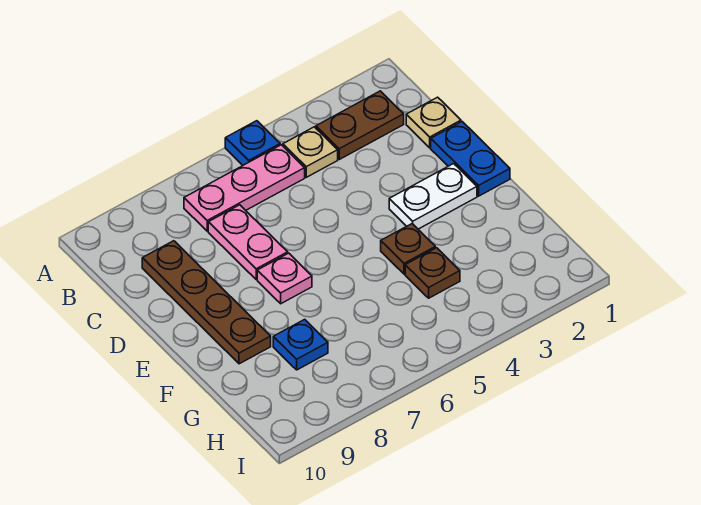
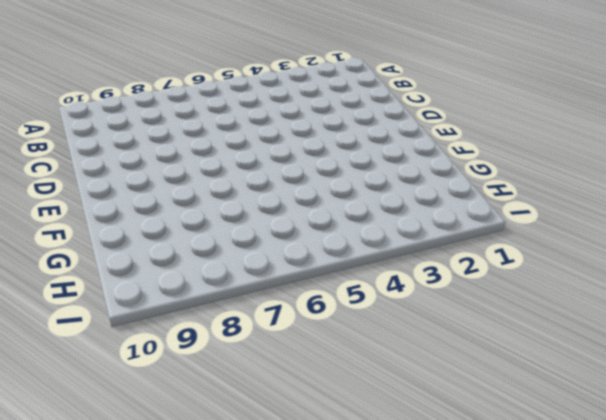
none -> blue 1x1 plate [225,121,280,165]
none -> brown 1x2 plate [316,91,404,159]
none -> tan 1x1 plate [283,127,338,177]

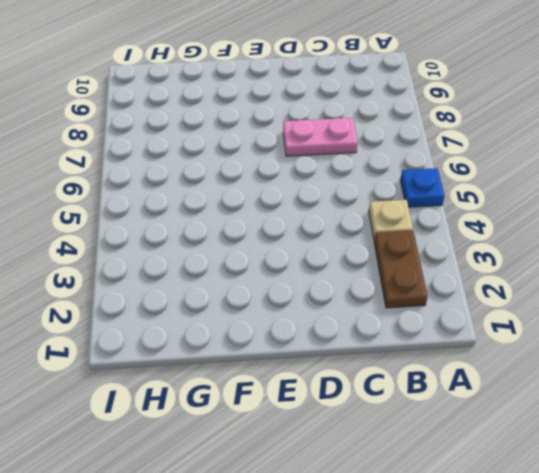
none -> pink 1x3 plate [184,145,305,231]
none -> tan 1x1 plate [406,97,461,148]
none -> brown 1x4 plate [142,241,271,364]

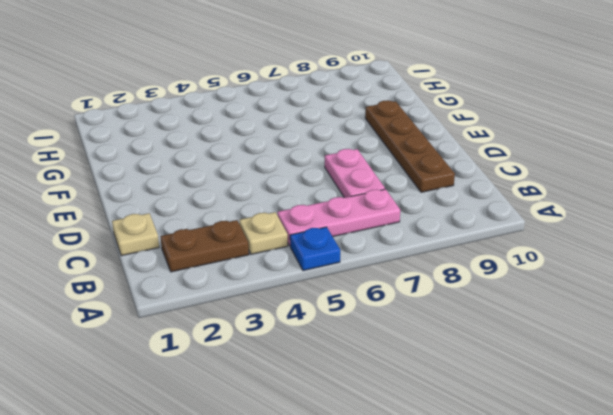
none -> blue 1x2 plate [431,122,510,196]
none -> white 1x2 plate [389,164,477,229]
none -> pink 1x1 plate [257,253,312,304]

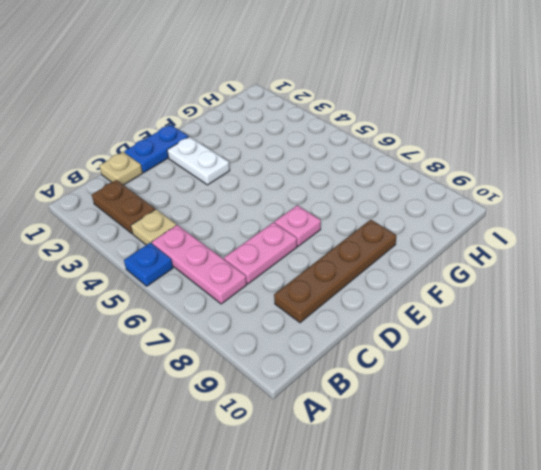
none -> brown 1x1 plate [381,224,435,274]
none -> brown 1x1 plate [405,248,460,298]
none -> blue 1x1 plate [273,319,328,370]

